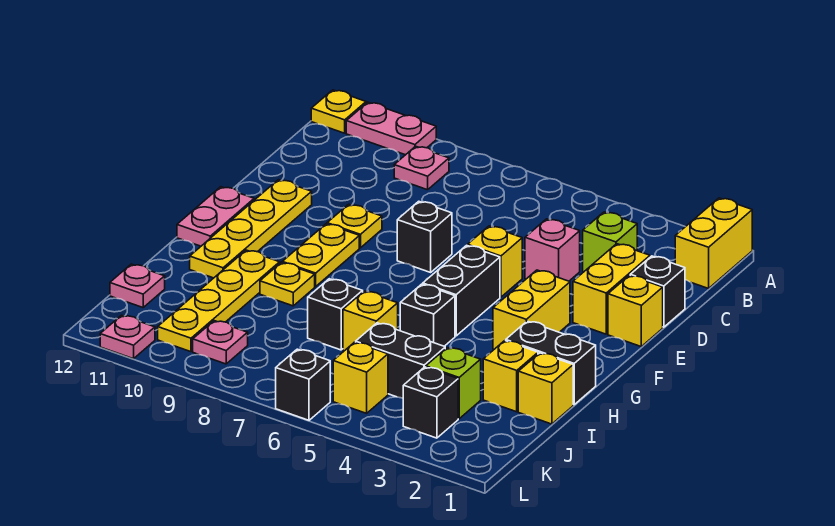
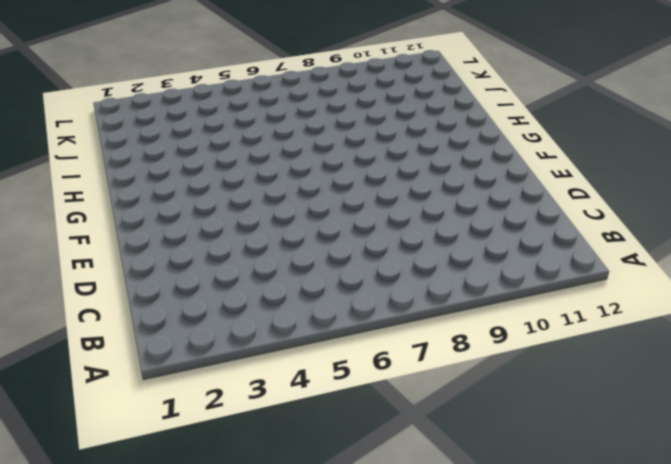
none -> yellow 1x2 brick [675,198,752,289]
none -> pink 1x2 plate [346,102,436,155]
none -> yellow 1x1 plate [311,90,366,133]
none -> pink 1x1 plate [394,146,449,190]

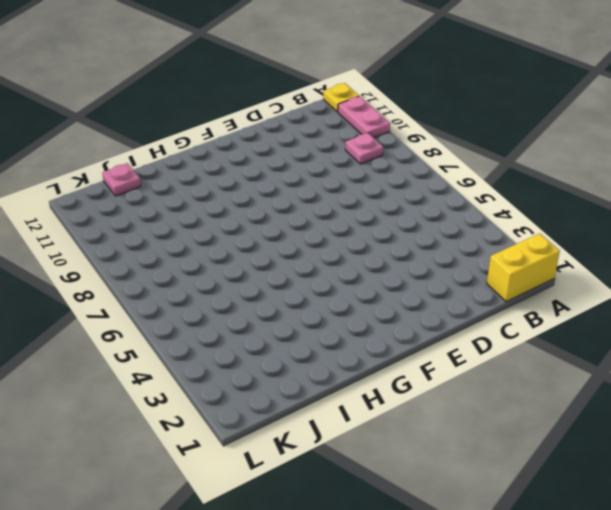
none -> lime 1x1 brick [583,212,637,272]
none -> black 1x1 brick [630,256,685,327]
none -> yellow 1x2 brick [573,244,650,334]
none -> pink 1x1 brick [525,219,580,281]

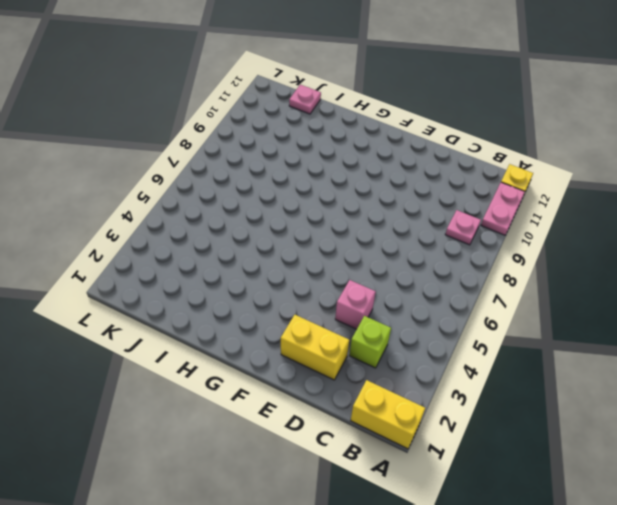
none -> black 1x1 brick [630,256,685,327]
none -> yellow 1x1 brick [608,275,663,346]
none -> yellow 1x1 brick [468,226,522,297]
none -> black 1x1 brick [397,201,452,272]

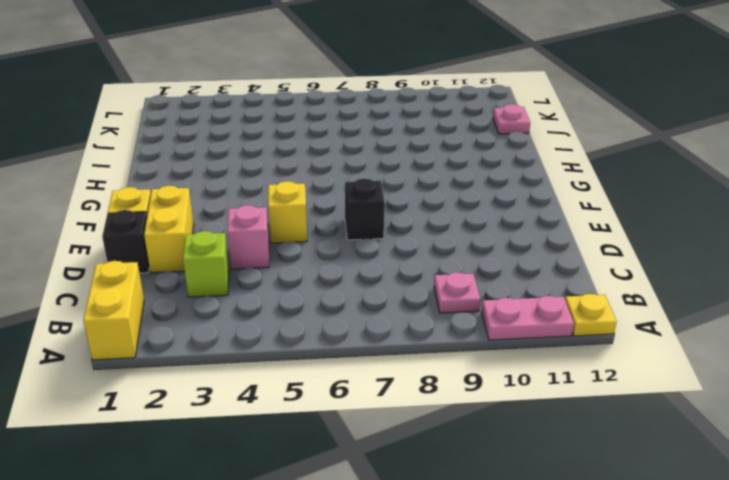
none -> yellow 1x1 plate [327,204,382,248]
none -> yellow 1x4 plate [190,180,312,278]
none -> yellow 1x2 brick [493,270,570,349]
none -> black 1x2 brick [423,245,500,336]

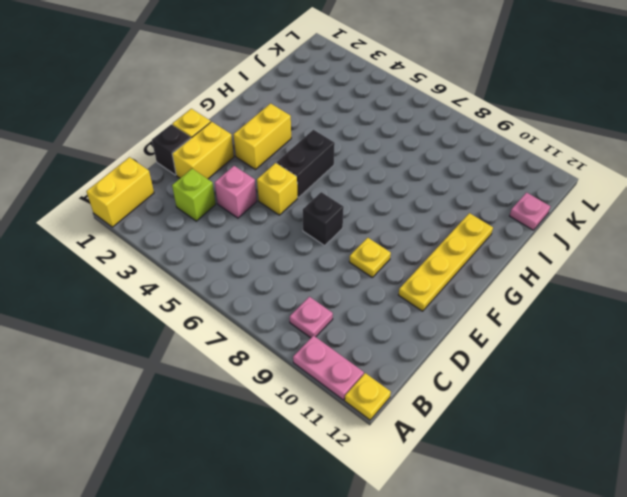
none -> yellow 1x2 plate [282,224,359,286]
none -> pink 1x2 plate [177,187,254,246]
none -> black 1x2 brick [506,321,596,405]
none -> black 1x1 brick [400,284,455,346]

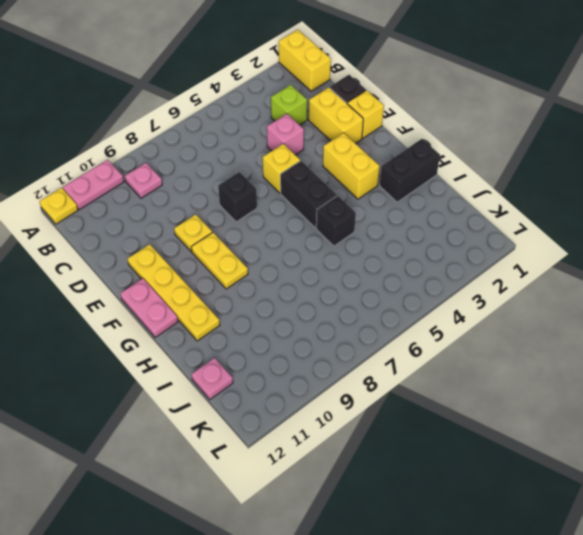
none -> yellow 1x1 plate [260,262,315,306]
none -> yellow 1x4 plate [158,250,280,352]
none -> yellow 1x1 brick [518,353,573,424]
none -> yellow 1x1 brick [483,341,538,412]

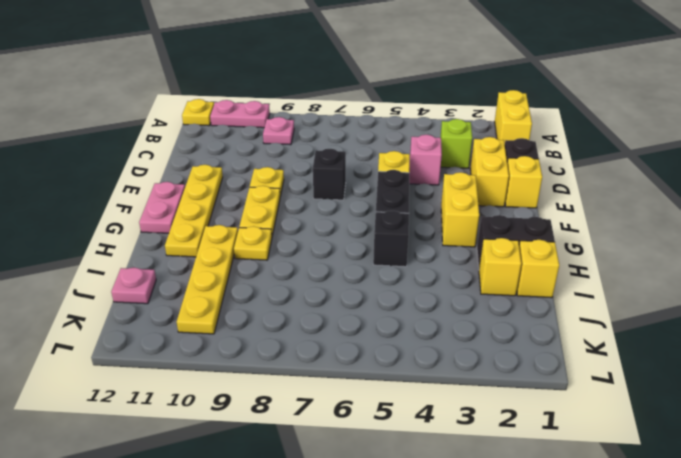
none -> yellow 1x1 brick [343,291,398,351]
none -> black 1x1 brick [308,279,363,350]
none -> lime 1x1 brick [426,348,481,419]
none -> black 1x2 brick [356,323,445,398]

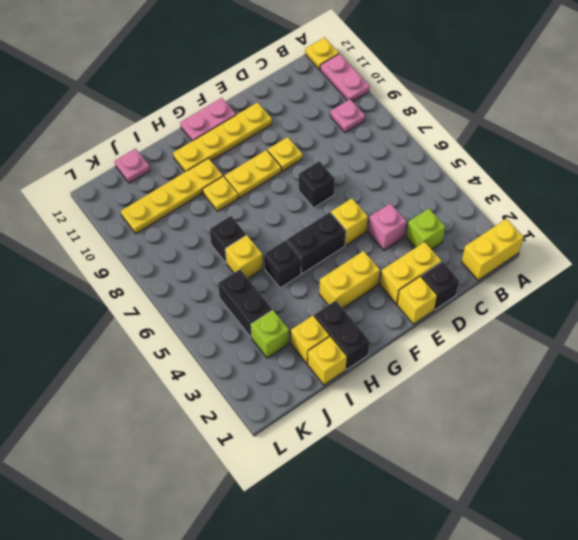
none -> black 1x1 brick [403,367,458,438]
none -> yellow 1x1 brick [333,342,388,413]
none -> pink 1x1 plate [193,321,248,364]
none -> black 1x1 brick [276,349,330,420]

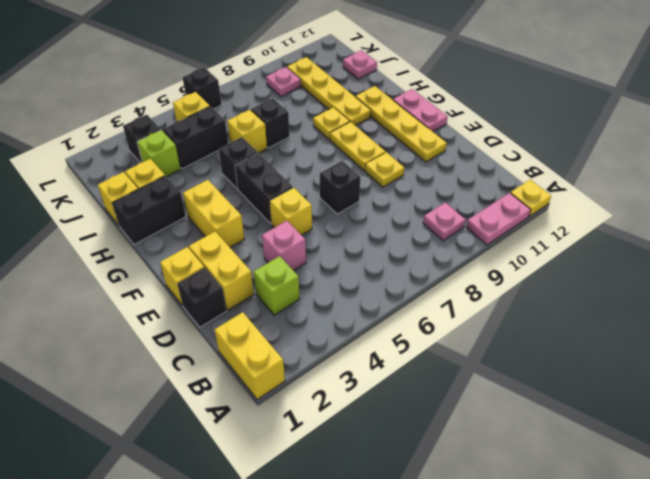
none -> pink 1x1 plate [100,315,155,359]

